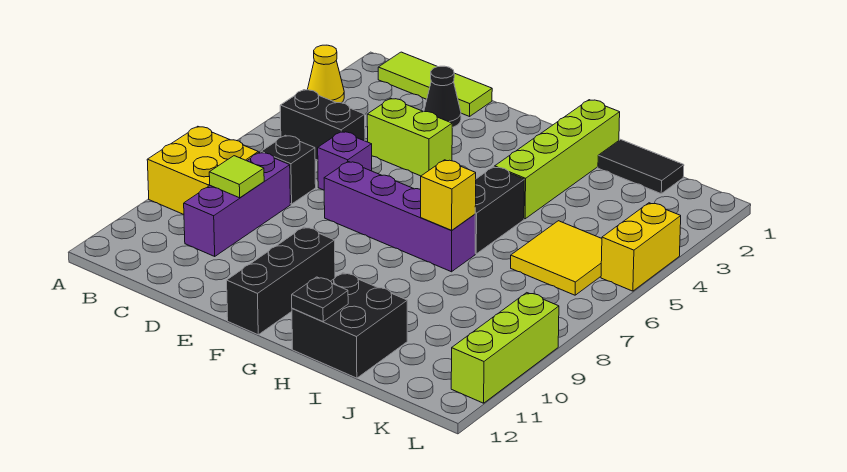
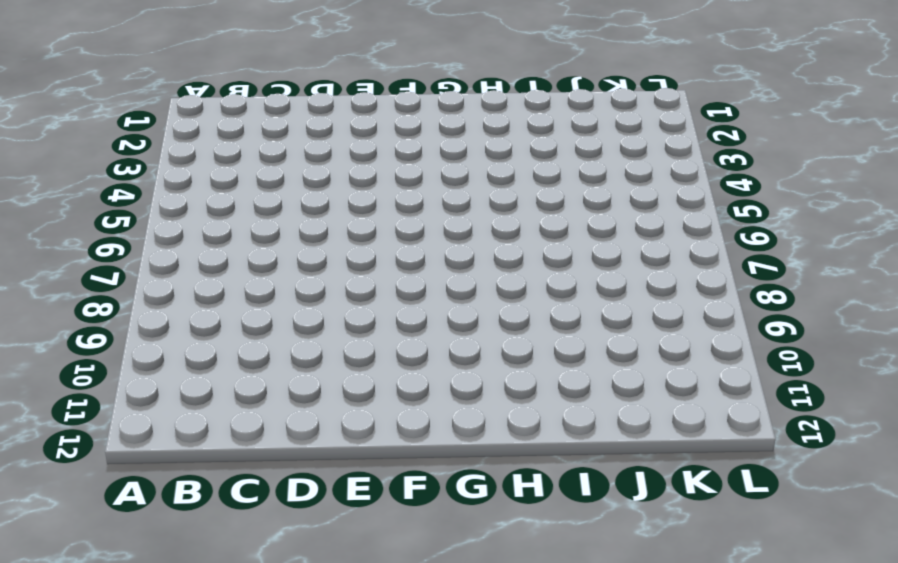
none -> yellow 1x1 cone [308,45,344,103]
none -> yellow 2x2 brick [147,126,258,214]
none -> lime 1x3 tile [378,52,492,116]

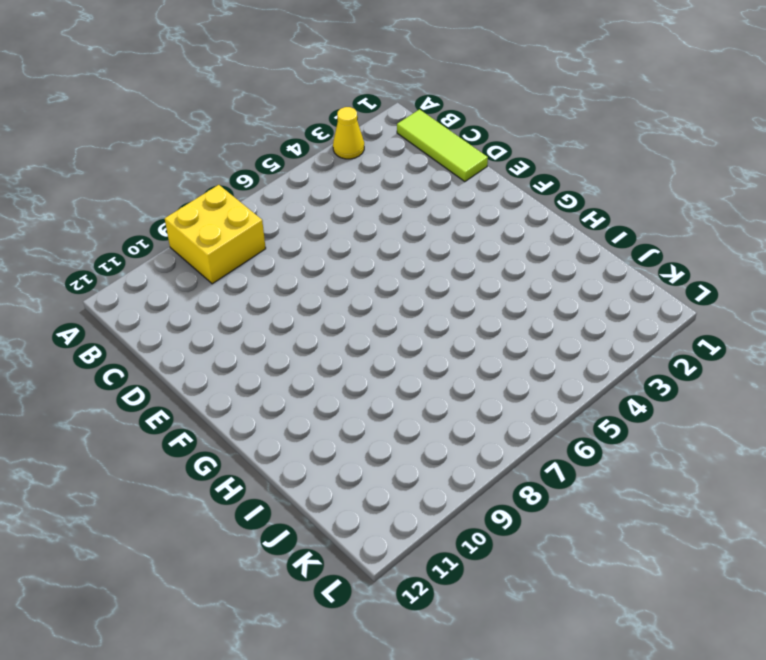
none -> black 1x2 brick [280,90,365,160]
none -> black 1x1 brick [261,135,316,204]
none -> purple 1x3 brick [184,152,290,256]

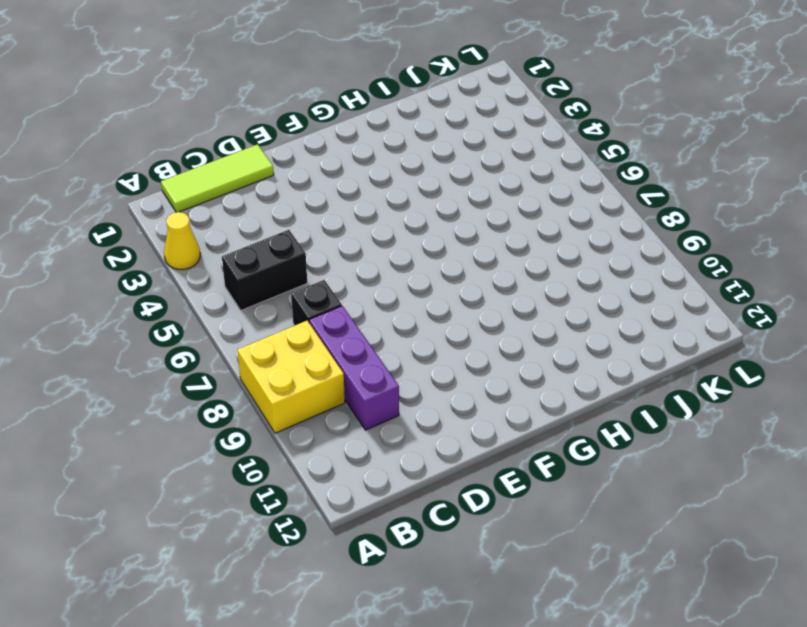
none -> black 1x1 cone [424,66,461,127]
none -> lime 1x2 brick [367,98,452,176]
none -> purple 1x1 brick [318,131,372,190]

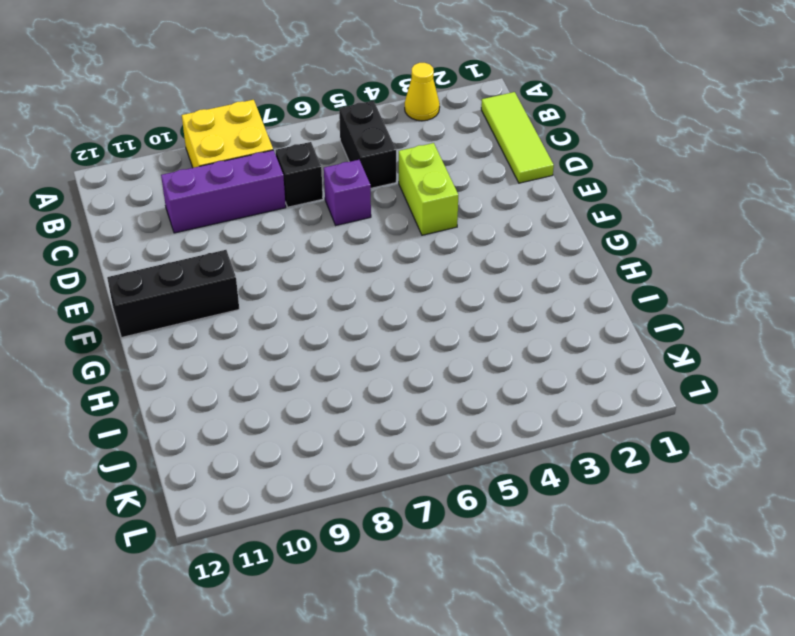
none -> black 1x1 cone [424,66,461,127]
none -> purple 1x4 brick [324,162,475,272]
none -> lime 1x4 brick [495,100,620,219]

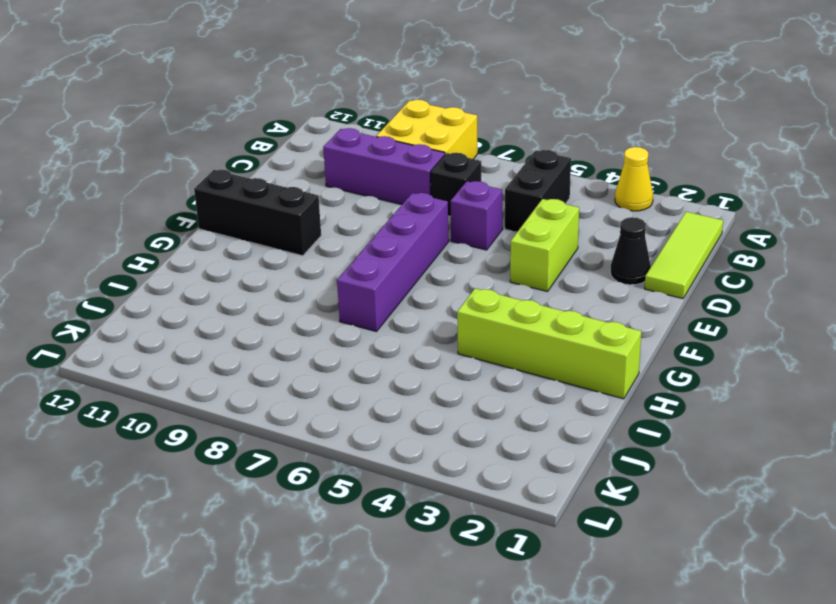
none -> black 1x2 brick [475,167,524,254]
none -> black 2x2 brick [292,273,407,378]
none -> black 1x2 tile [598,139,684,194]

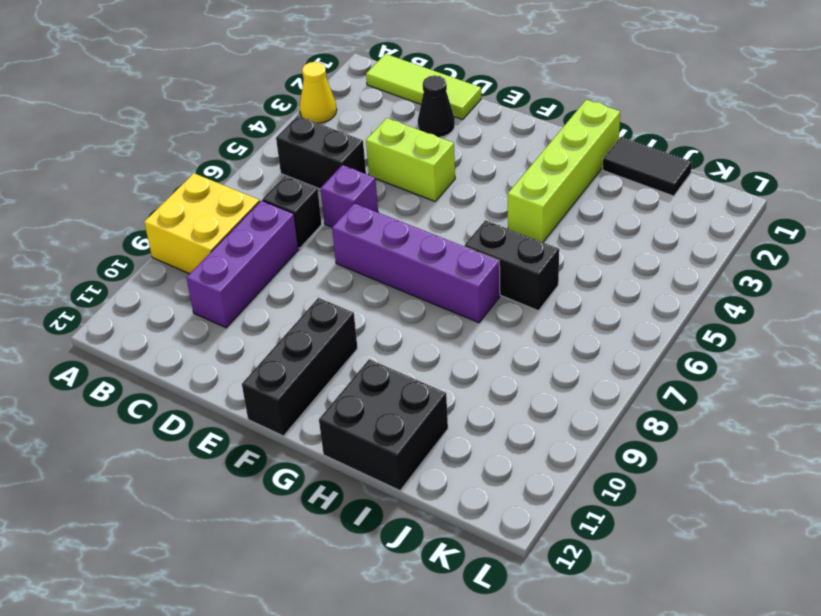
black 1x2 brick [464,220,559,311] -> black 1x2 brick turned to [475,167,524,254]
none -> yellow 2x2 tile [511,221,602,295]
none -> yellow 1x2 brick [601,203,681,291]
none -> lime 1x3 brick [451,293,559,403]

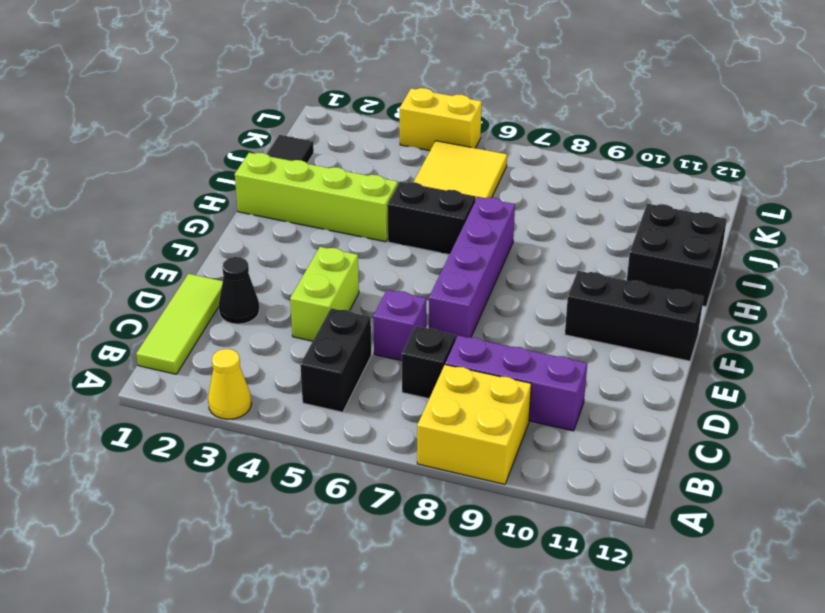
none -> lime 1x3 brick [451,293,559,403]
none -> lime 1x1 tile [209,156,264,198]
none -> yellow 1x1 brick [421,160,476,230]

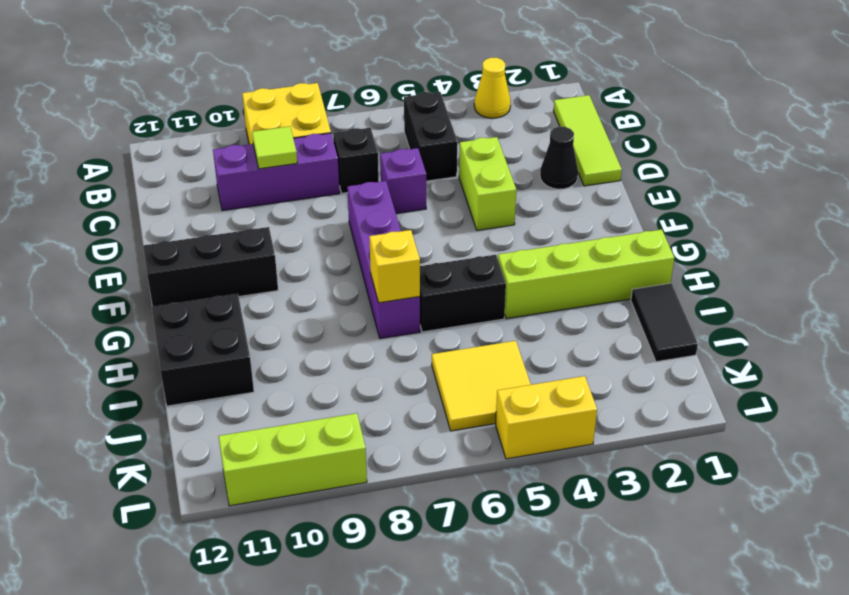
none -> black 1x1 plate [292,277,348,321]

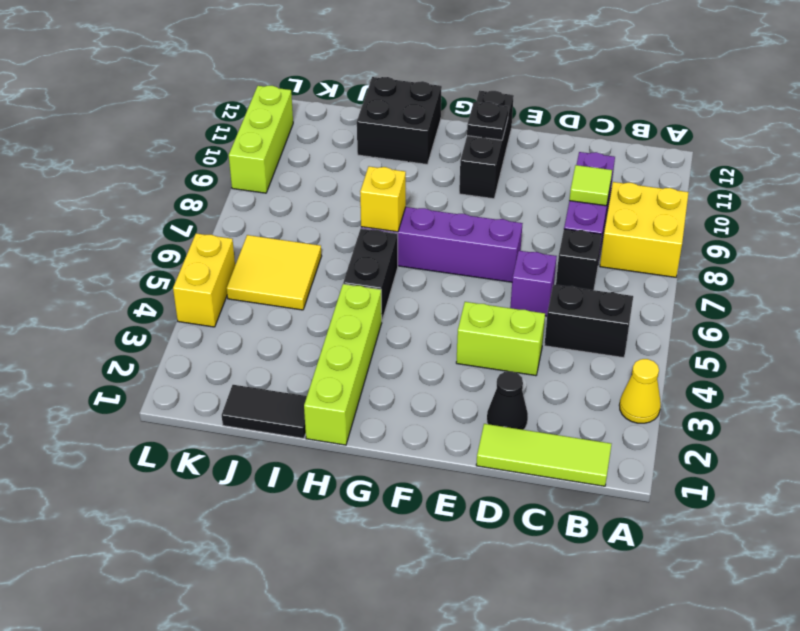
black 1x1 plate [467,102,509,140] -> black 1x1 plate moved to [292,277,348,321]

